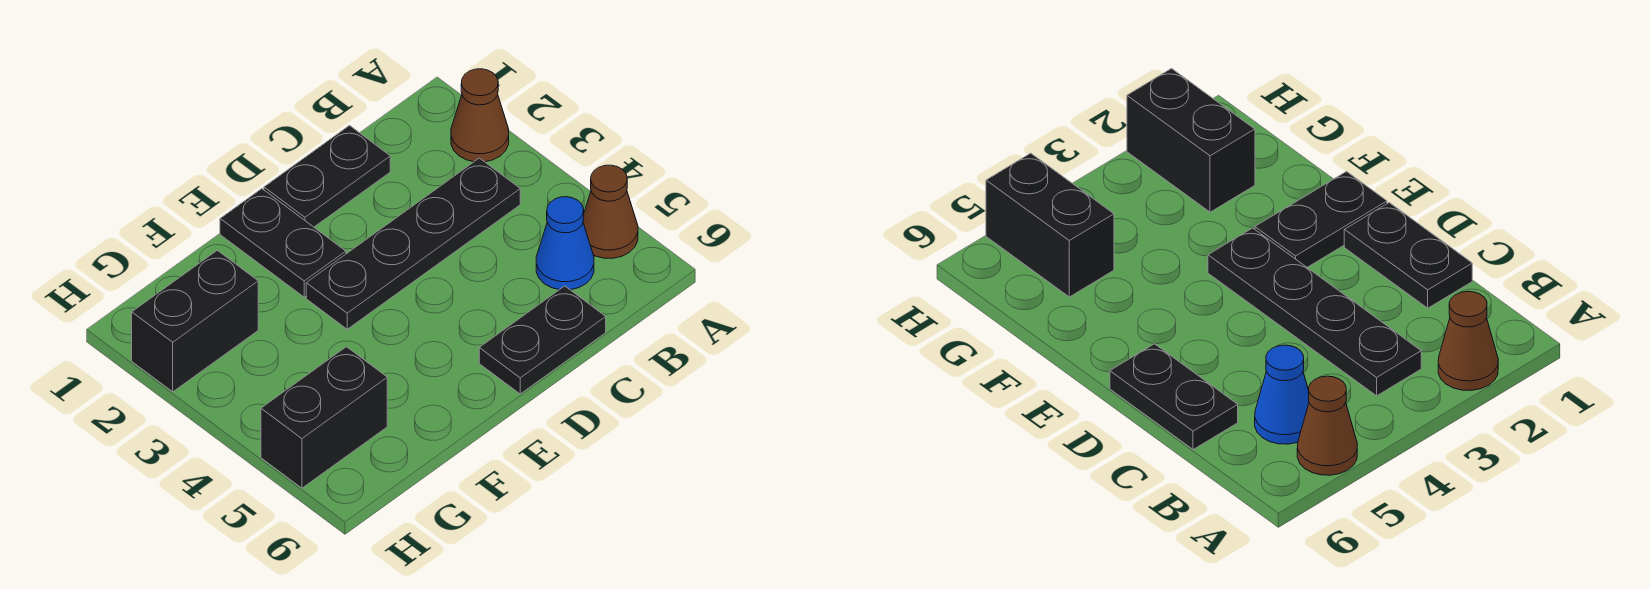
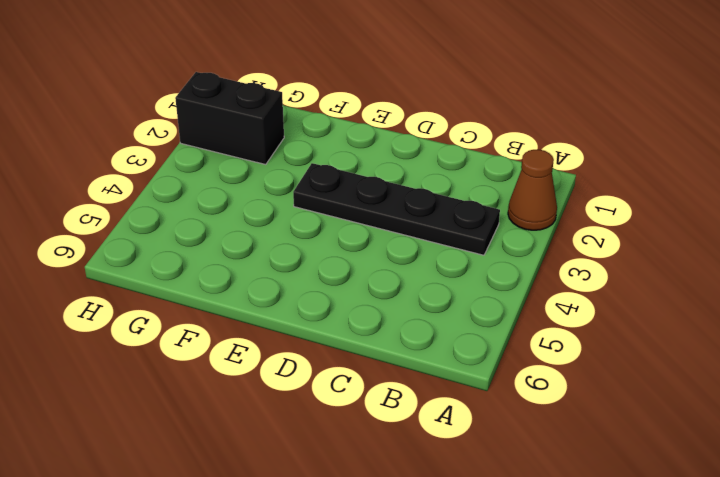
none -> brown 1x1 cone [583,165,638,258]
none -> blue 1x1 cone [536,197,594,290]

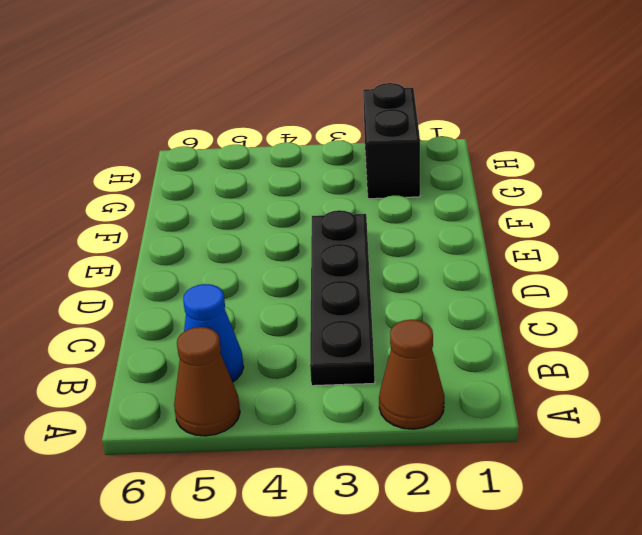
none -> black 1x2 plate [264,126,390,227]
none -> black 1x2 plate [479,286,606,394]

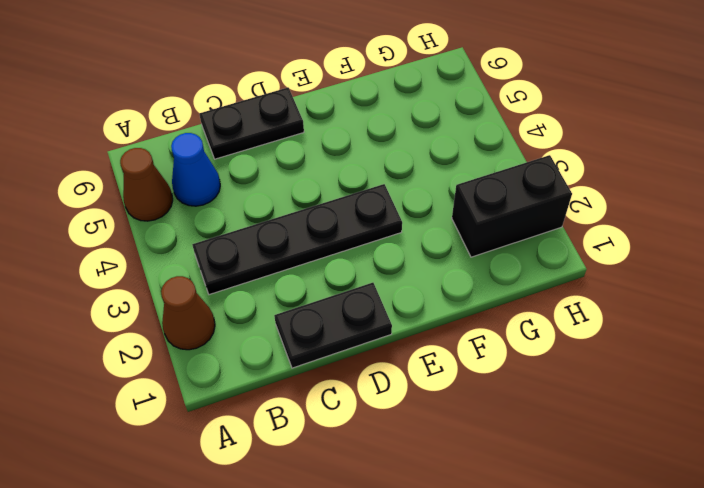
none -> black 1x2 plate [220,189,346,297]
none -> black 1x2 brick [261,347,387,488]

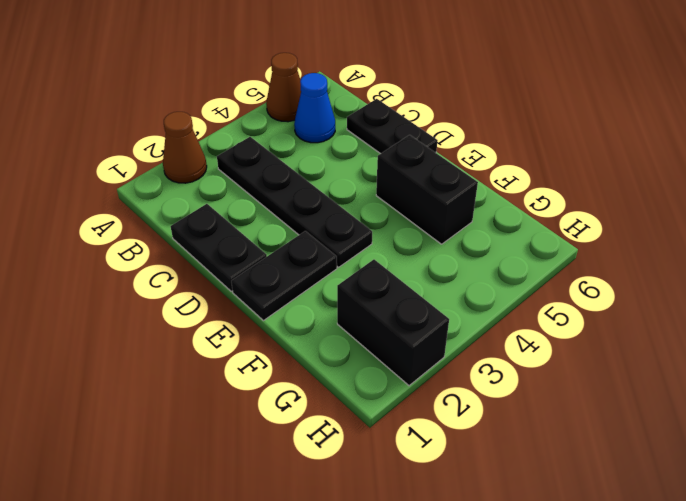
black 1x2 brick [376,135,478,244] -> black 1x2 brick moved to [261,347,387,488]

